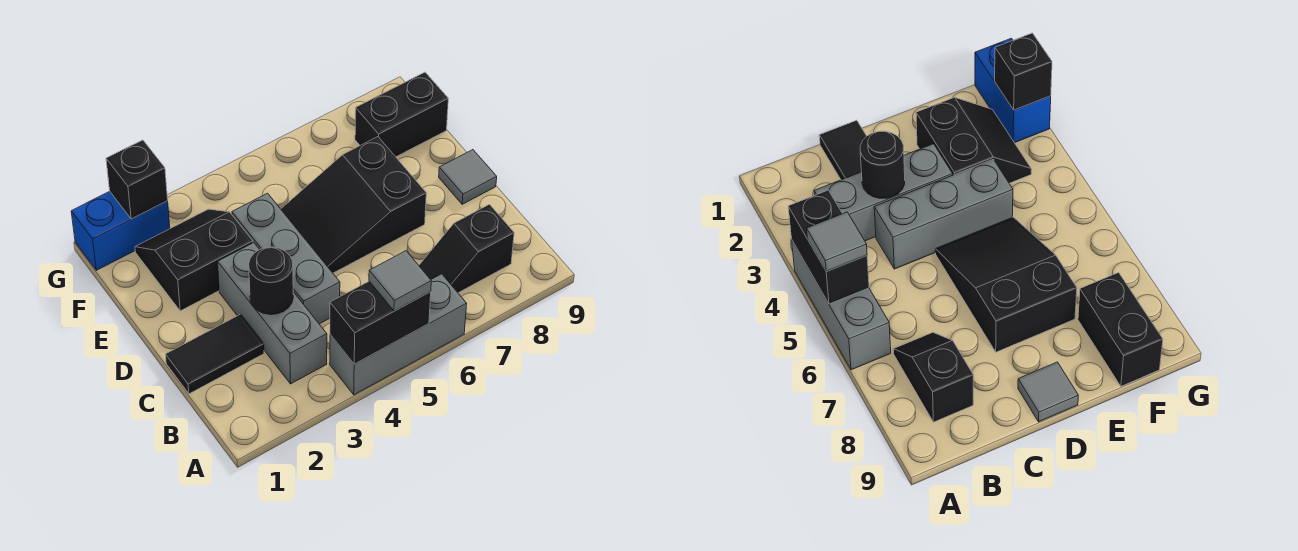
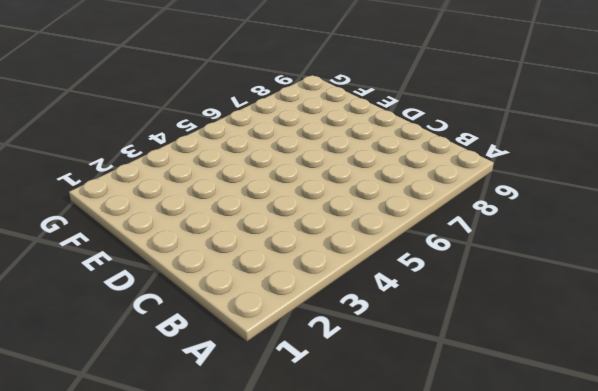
none -> grey 1x3 brick [330,274,467,395]
none -> grey 1x3 brick [218,243,327,384]
none -> black 1x2 slope [419,204,514,293]

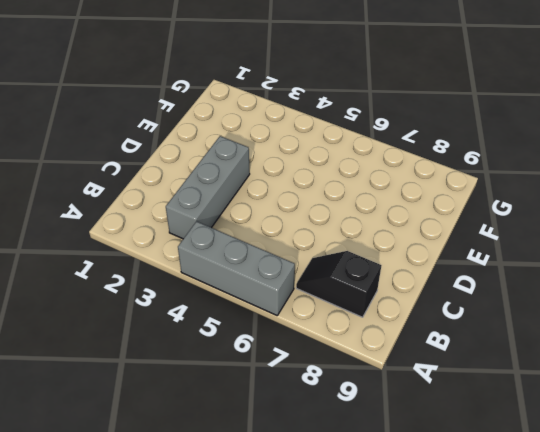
none -> black 1x2 tile [165,314,264,394]
none -> grey 1x3 brick [232,193,340,324]
none -> black 2x3 slope [281,137,426,273]

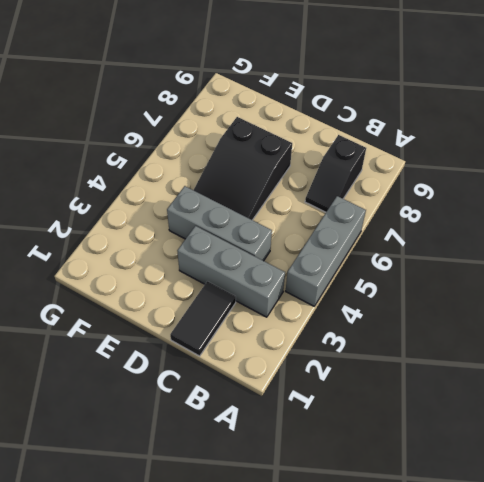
none -> grey 1x1 tile [439,150,497,204]
none -> black 2x2 slope [135,209,253,311]
none -> black 1x2 brick [355,72,448,157]

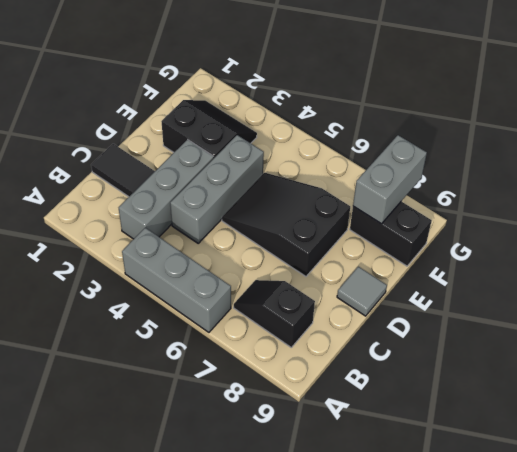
grey 1x2 brick [353,135,427,224] -> none
none -> blue 1x2 brick [71,191,170,270]
none -> black 1x2 brick [330,281,431,364]
none -> black 1x1 round brick [249,247,293,315]

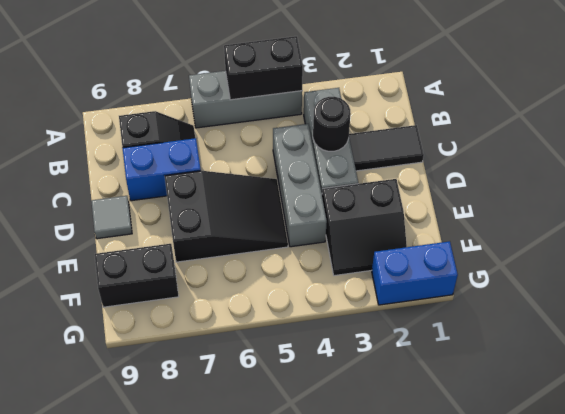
blue 1x2 brick [123,138,201,201] -> none
none -> black 1x1 brick [106,140,168,219]
none -> grey 1x1 tile [369,251,431,311]

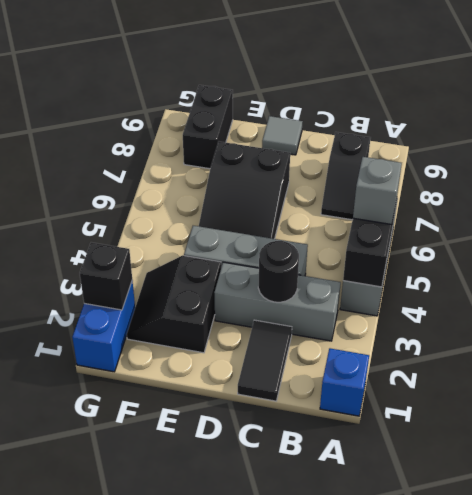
blue 1x1 brick [320,348,369,416] -> none
grey 1x1 brick [353,157,402,225] -> grey 1x1 tile [369,251,431,311]

